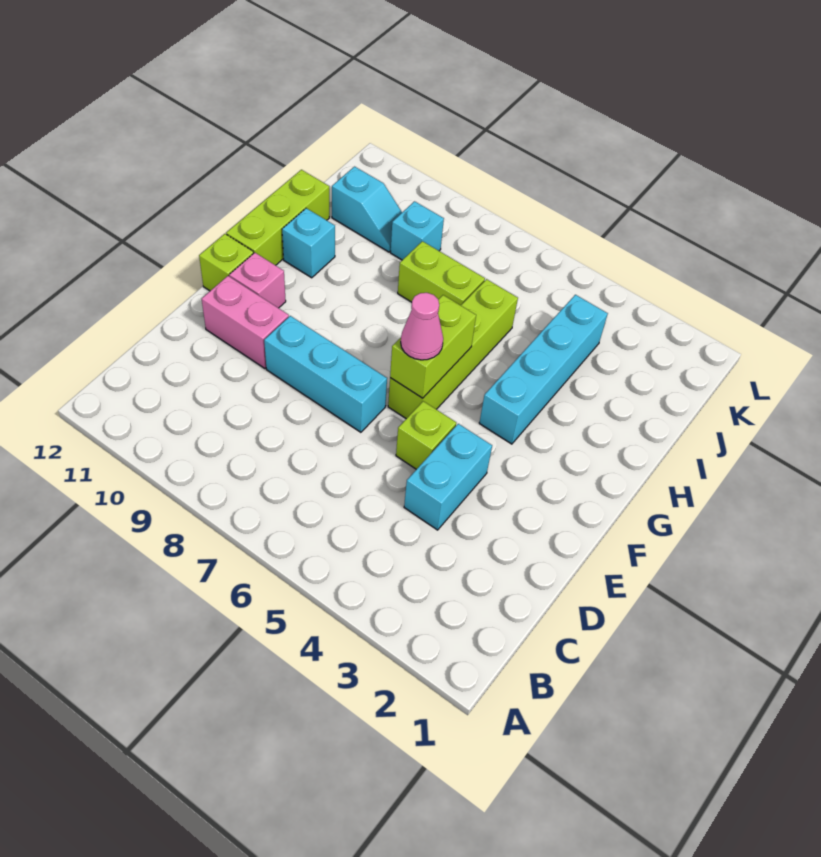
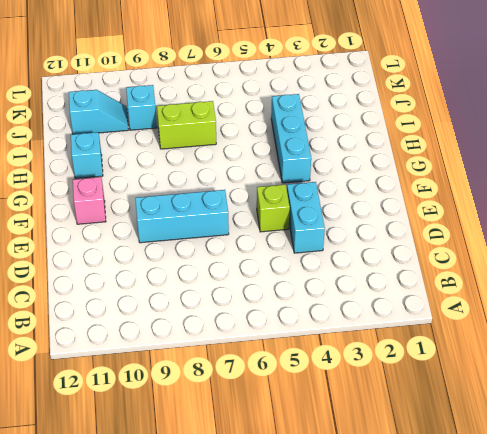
cyan 1x3 brick [271,94,311,183] -> cyan 1x4 brick [479,295,608,444]
none -> pink 1x2 brick [202,276,289,368]
none -> lime 1x4 brick [388,279,518,419]
none -> lime 1x1 brick [199,234,254,291]

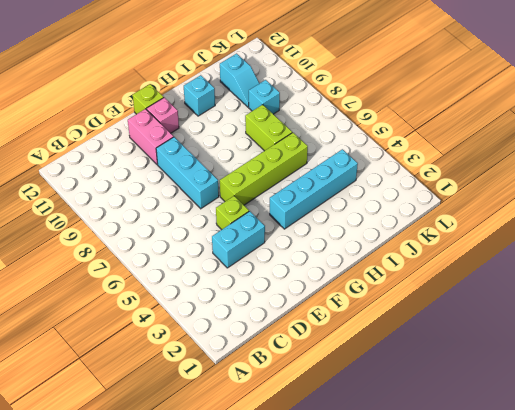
none -> lime 1x3 brick [226,170,329,265]
none -> lime 1x2 brick [390,295,476,398]
none -> pink 1x1 cone [401,293,443,360]

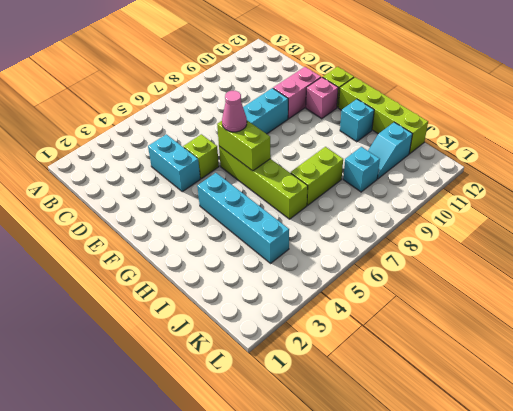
lime 1x4 brick [338,77,428,154] -> lime 1x3 brick [226,170,329,265]

